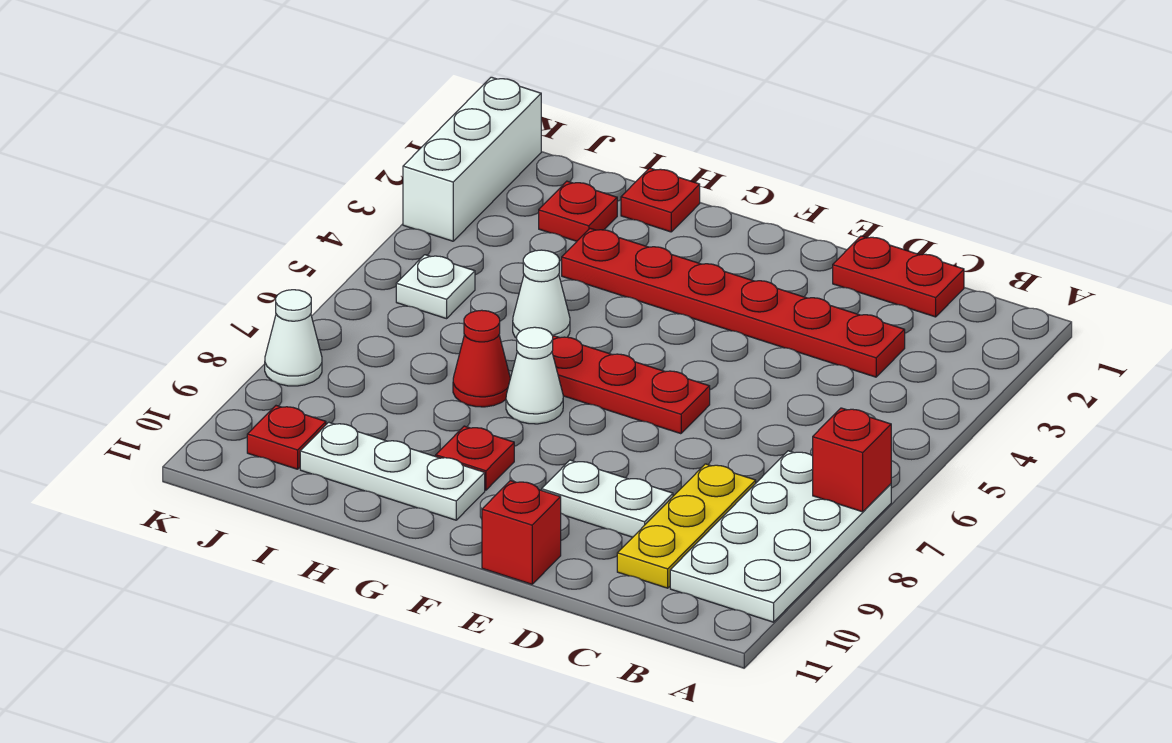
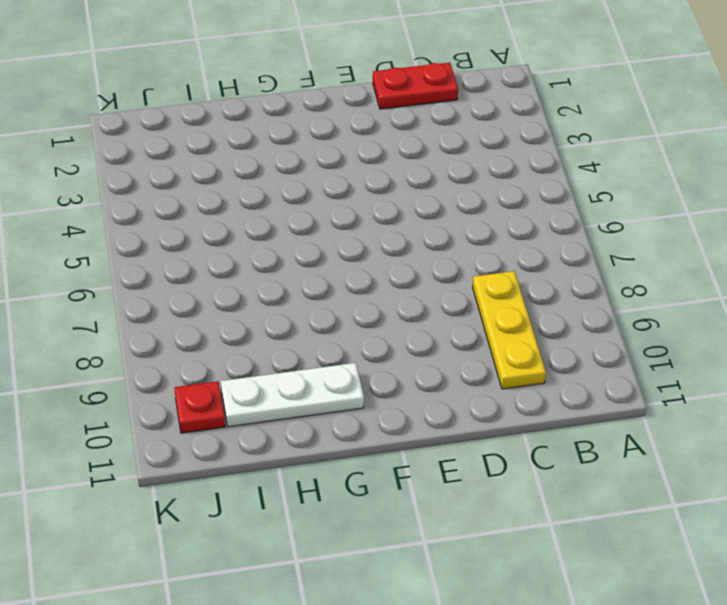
none -> white 2x4 plate [670,451,891,622]
none -> red 1x6 plate [562,228,905,377]
none -> white 1x2 plate [542,460,673,537]

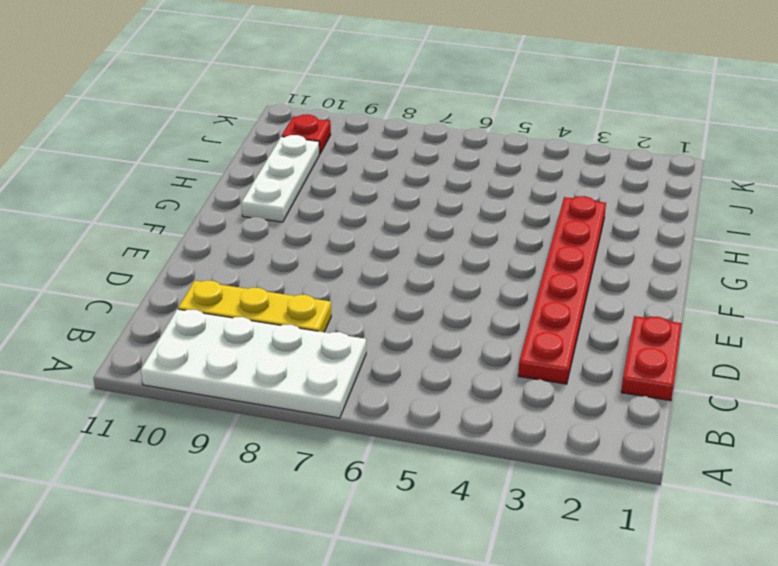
none -> white 1x2 plate [542,460,673,537]
none -> red 1x3 plate [552,336,710,434]
none -> red 1x1 brick [482,481,561,584]

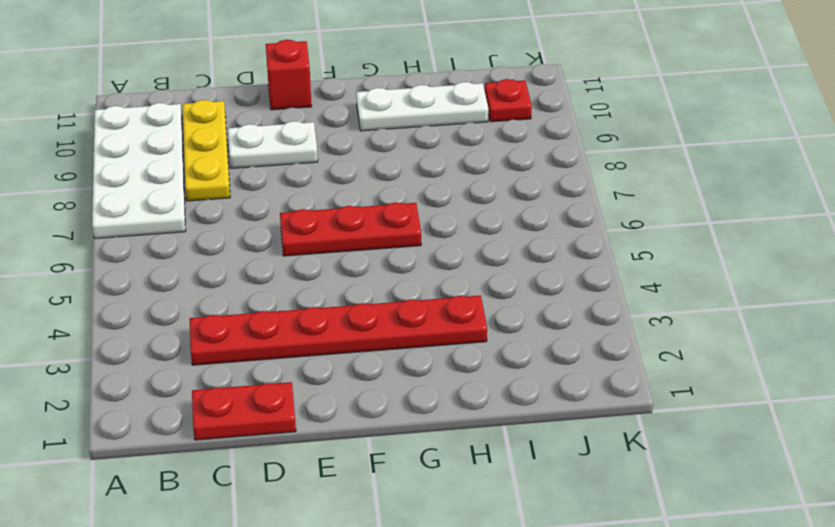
none -> white 1x1 cone [506,327,563,424]
none -> red 1x1 plate [436,426,514,490]
none -> red 1x1 plate [621,168,700,232]

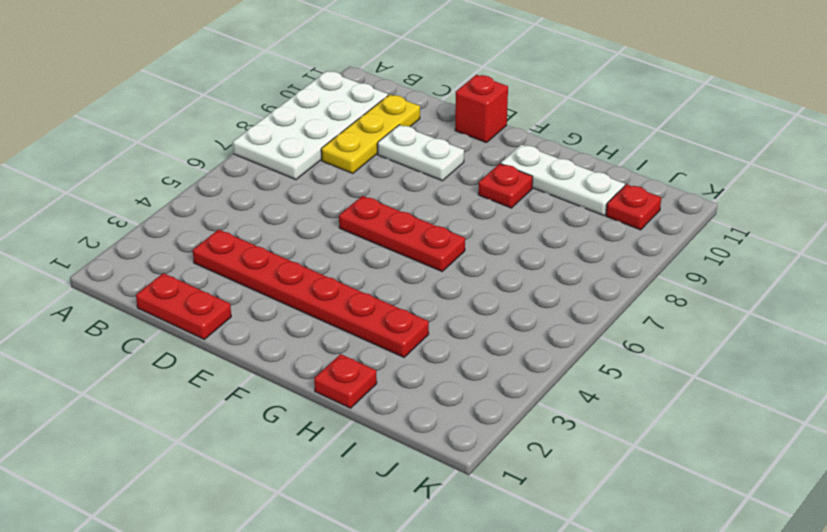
none -> white 1x1 cone [506,327,563,424]
none -> white 1x1 cone [513,250,570,338]
none -> red 1x1 cone [453,310,510,407]

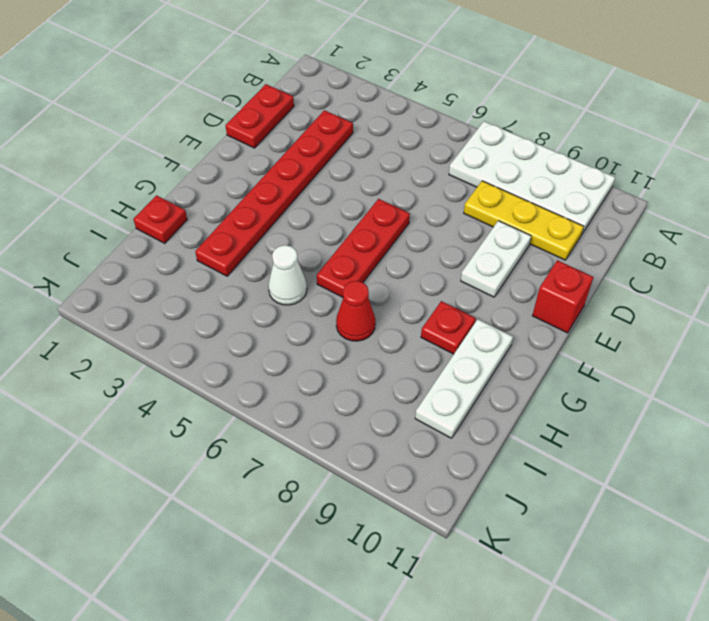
none -> white 1x1 cone [506,327,563,424]
none -> red 1x1 plate [539,181,617,241]
none -> white 1x1 plate [396,255,475,319]

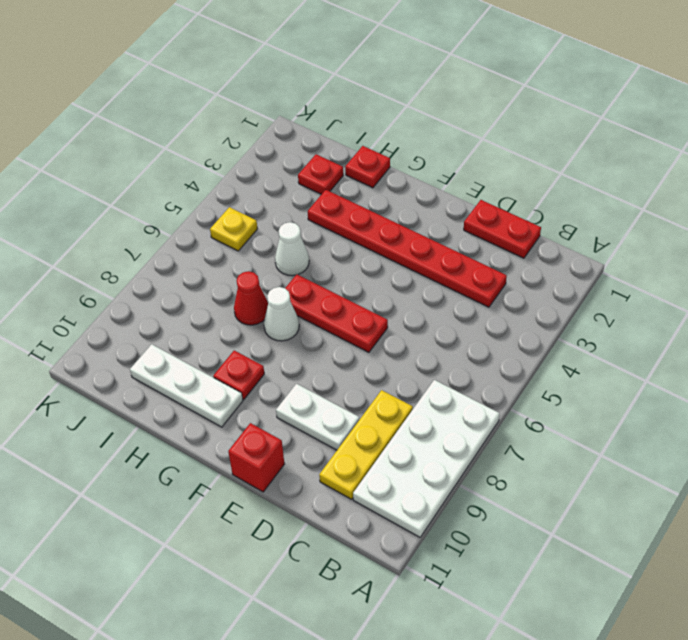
yellow 1x1 plate [210,207,257,251] -> white 1x1 plate [396,255,475,319]
none -> red 1x1 plate [247,406,326,469]
none -> white 1x3 brick [403,77,541,241]
none -> white 1x1 cone [265,290,322,386]

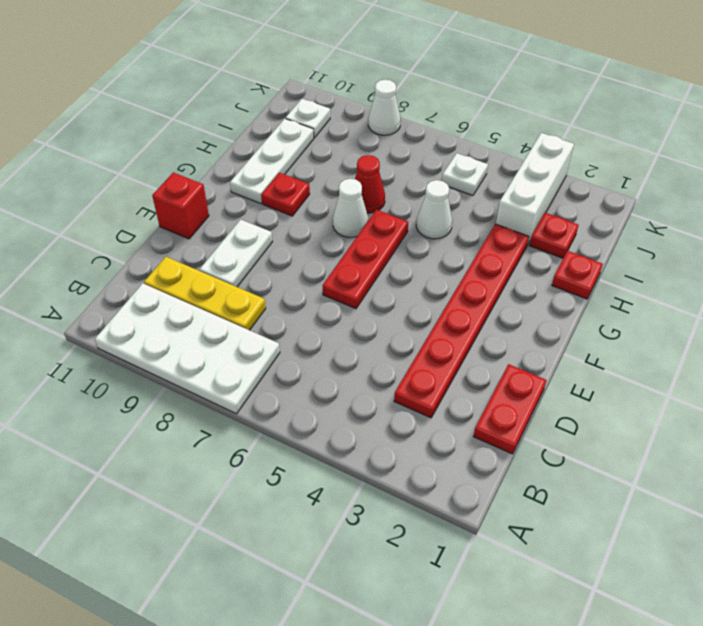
white 1x3 brick [496,133,574,245] -> white 1x3 brick turned to [403,77,541,241]
white 1x1 plate [286,99,330,138] -> red 1x1 plate [247,406,326,469]
none -> red 1x1 brick [813,408,891,512]

